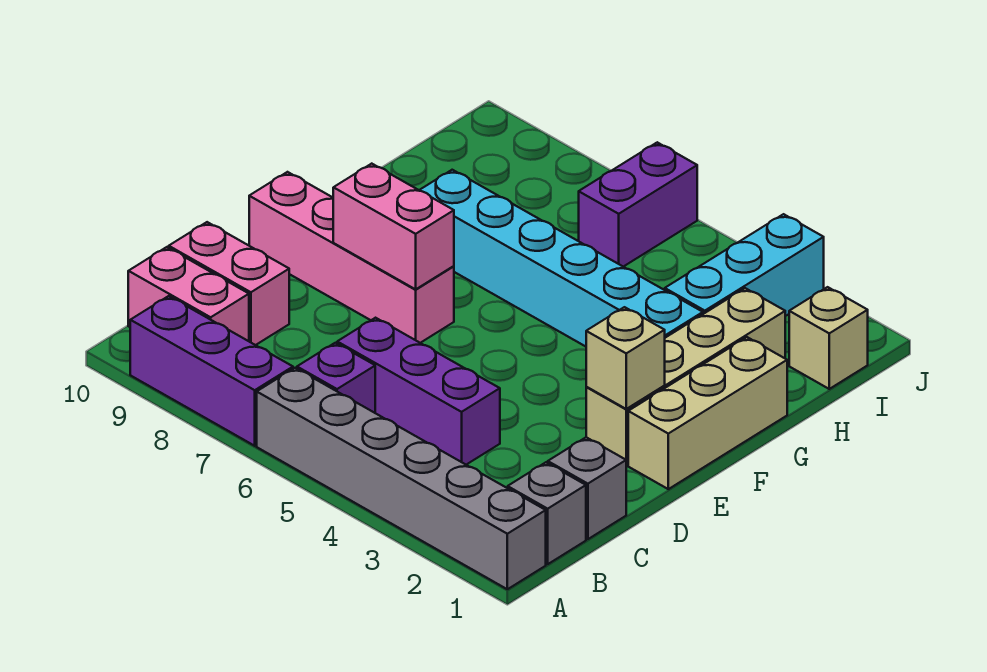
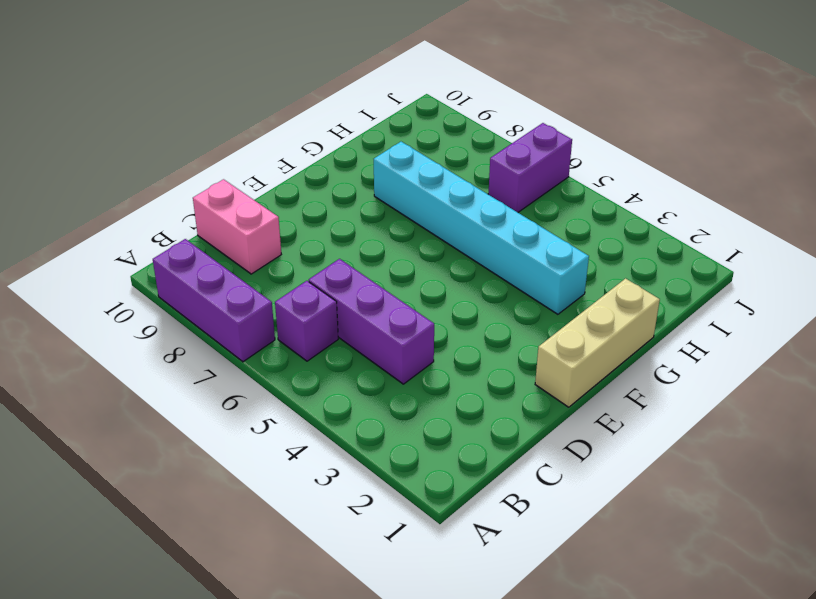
none -> grey 1x6 brick [257,368,546,589]
none -> grey 1x1 brick [508,462,586,564]
none -> pink 1x2 brick [128,247,249,341]

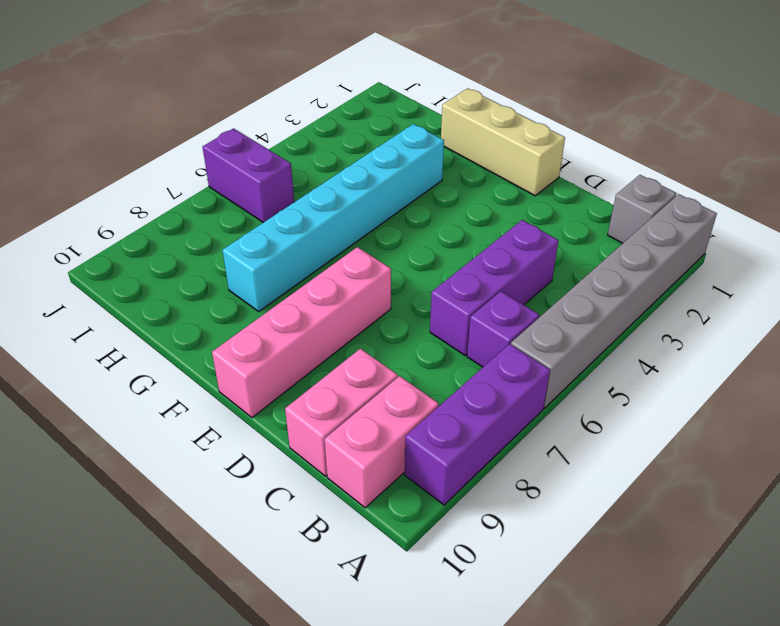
none -> grey 1x1 brick [548,437,626,539]
none -> tan 1x4 brick [586,288,785,465]
none -> cyan 1x3 brick [665,214,824,316]

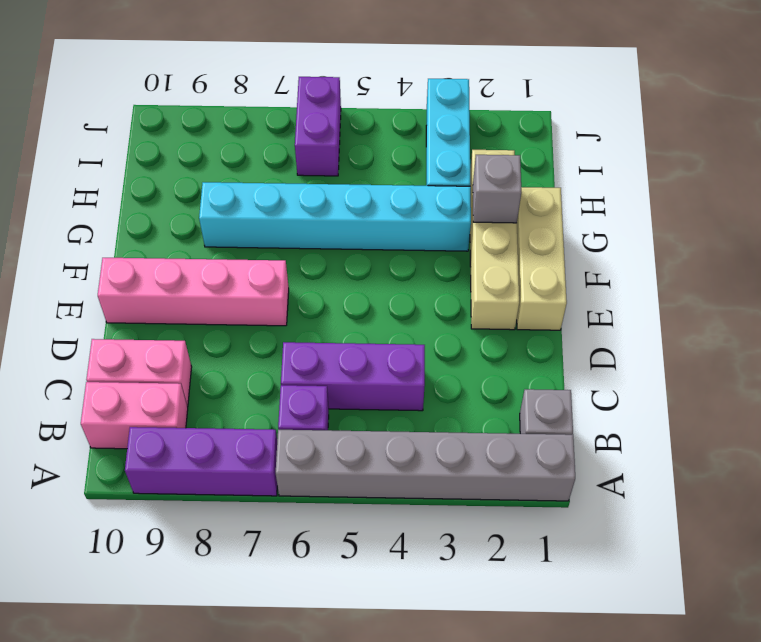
grey 1x1 brick [473,155,521,223] -> grey 1x1 brick moved to [548,437,626,539]
none -> tan 1x1 brick [789,287,868,389]
none -> tan 1x1 brick [586,307,665,409]
none -> pink 1x2 brick [333,164,454,289]

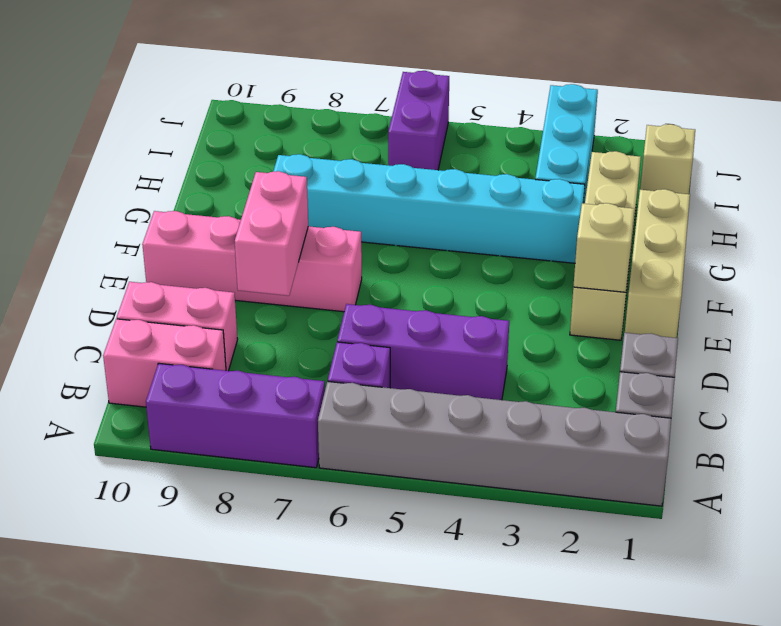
pink 1x2 brick [235,171,308,296] -> pink 1x2 brick turned to [333,164,454,289]

